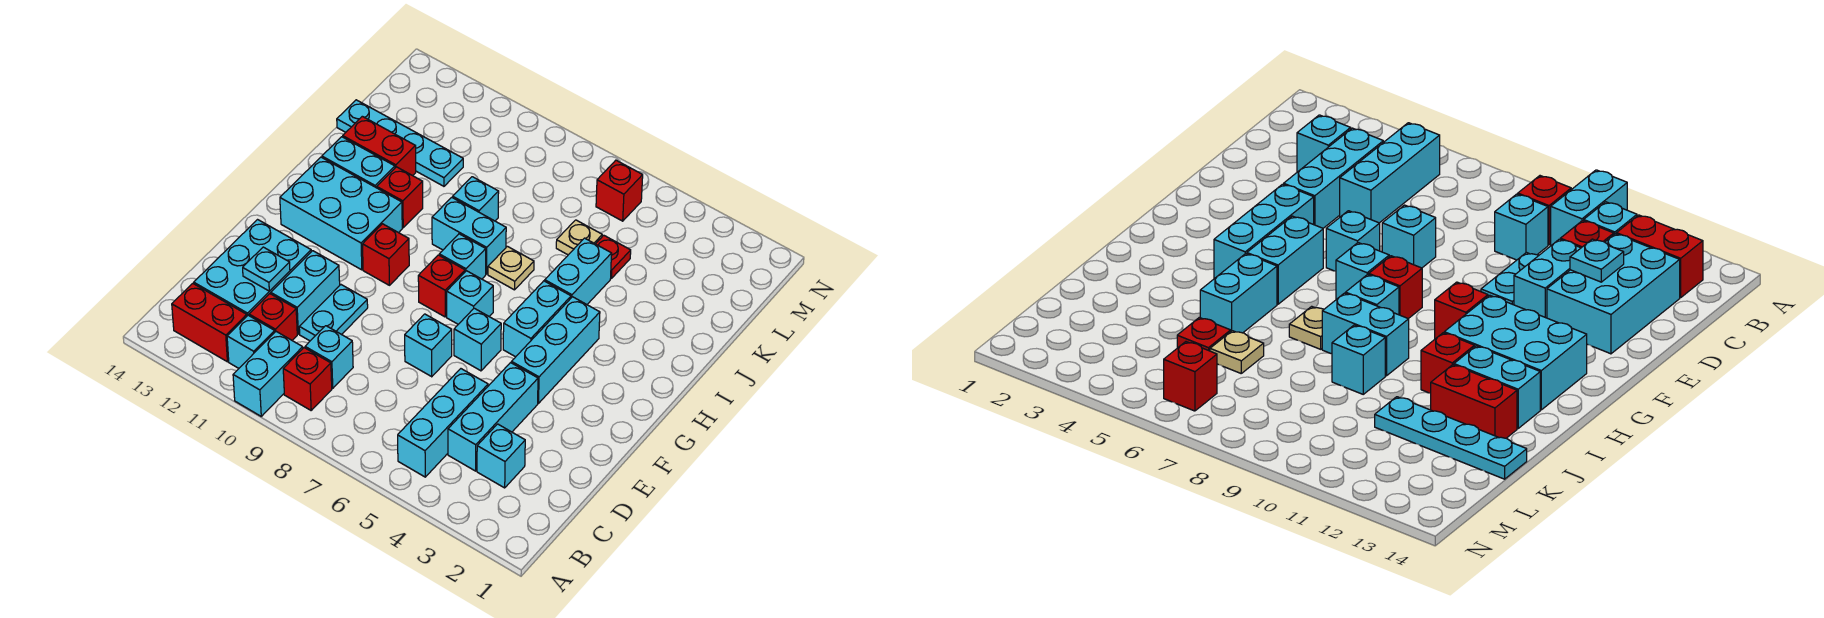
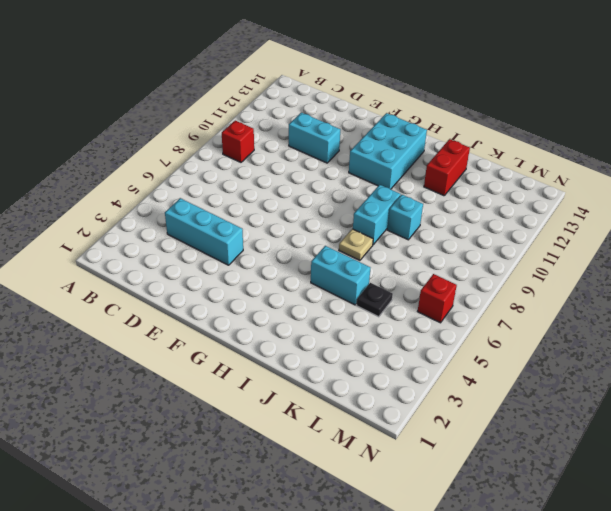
black 1x1 plate [356,283,393,317] -> red 1x1 plate [596,235,631,278]
none -> cyan 1x2 brick [233,332,303,416]
none -> cyan 1x3 brick [398,369,488,477]
none -> cyan 1x1 brick [227,315,275,368]
none -> red 1x2 brick [172,283,247,362]

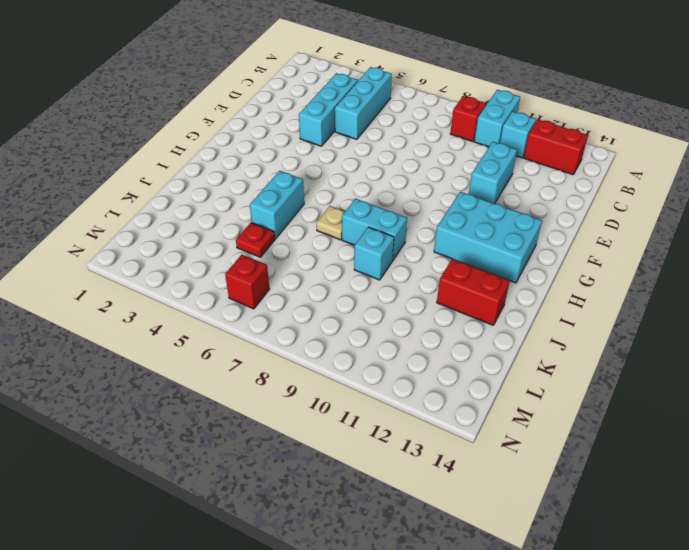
none -> cyan 1x1 brick [477,424,525,488]
none -> cyan 1x1 brick [305,326,353,388]
none -> red 1x1 brick [249,294,297,340]
none -> cyan 2x3 brick [194,220,311,316]

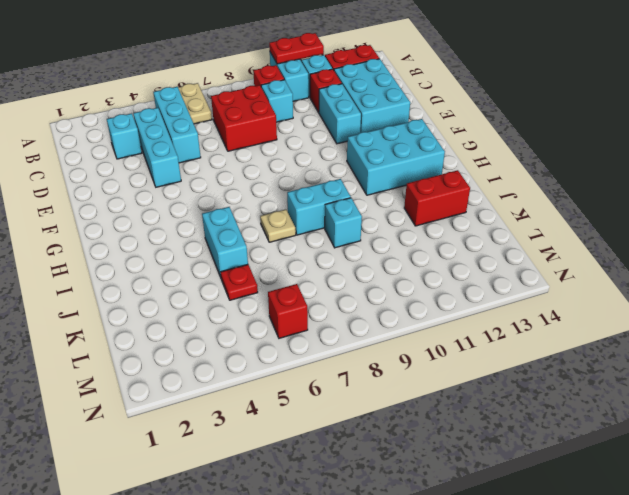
tan 1x2 plate [178,83,212,124] -> none
red 1x2 plate [269,33,324,64] -> none
red 2x2 brick [211,85,277,151] -> none
none -> cyan 1x2 plate [299,285,368,341]
none -> cyan 1x1 brick [405,314,452,377]
none -> cyan 1x3 brick [512,297,600,403]
none -> cyan 1x1 brick [454,308,501,371]

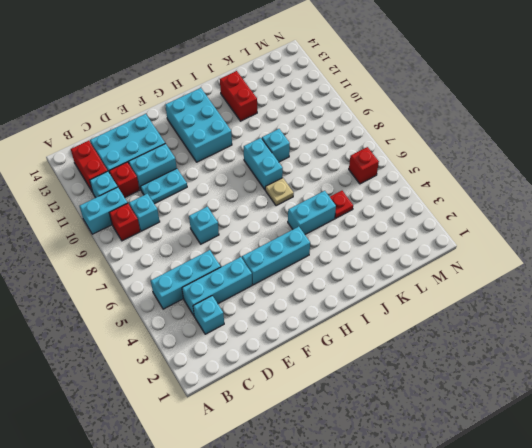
none -> cyan 1x1 brick [454,308,501,371]
none -> cyan 1x2 brick [503,281,571,357]
none -> cyan 1x1 brick [447,271,493,324]
none -> red 1x1 brick [418,255,465,317]

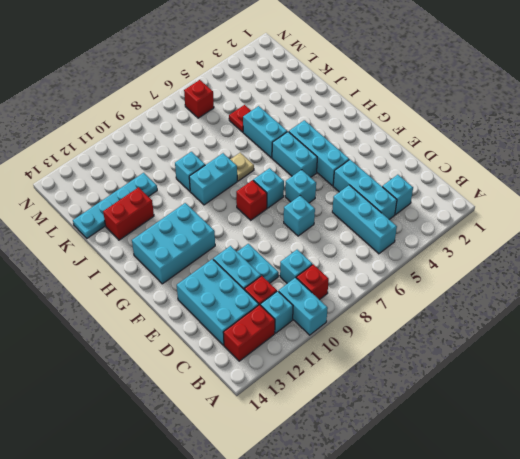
none -> red 1x1 brick [363,224,409,285]
none -> cyan 1x1 brick [439,234,486,279]
none -> red 1x1 brick [377,167,423,228]
none -> cyan 1x2 brick [322,137,395,188]

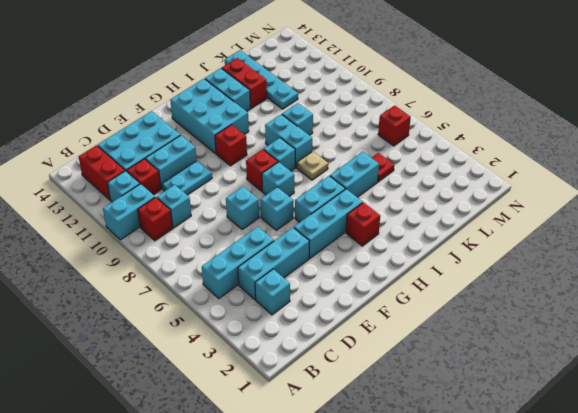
red 1x1 brick [346,203,380,246] -> red 1x1 brick moved to [377,167,423,228]
none -> tan 1x1 plate [556,220,602,255]
none -> cyan 1x1 plate [243,247,290,291]

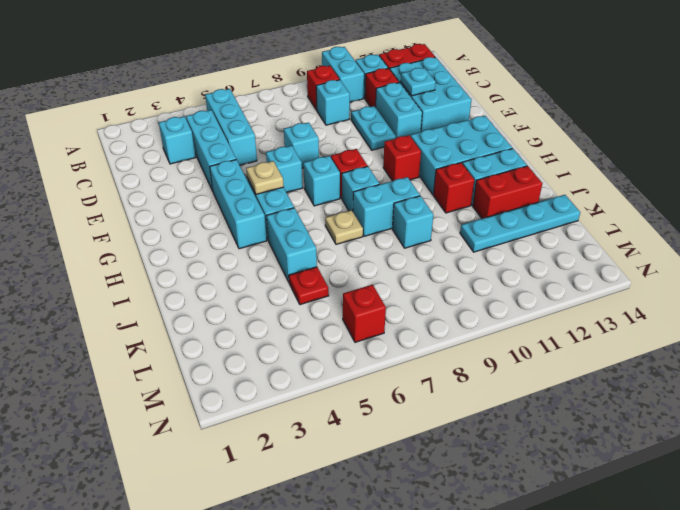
tan 1x1 plate [246,161,284,194] -> tan 1x1 plate moved to [556,220,602,255]

